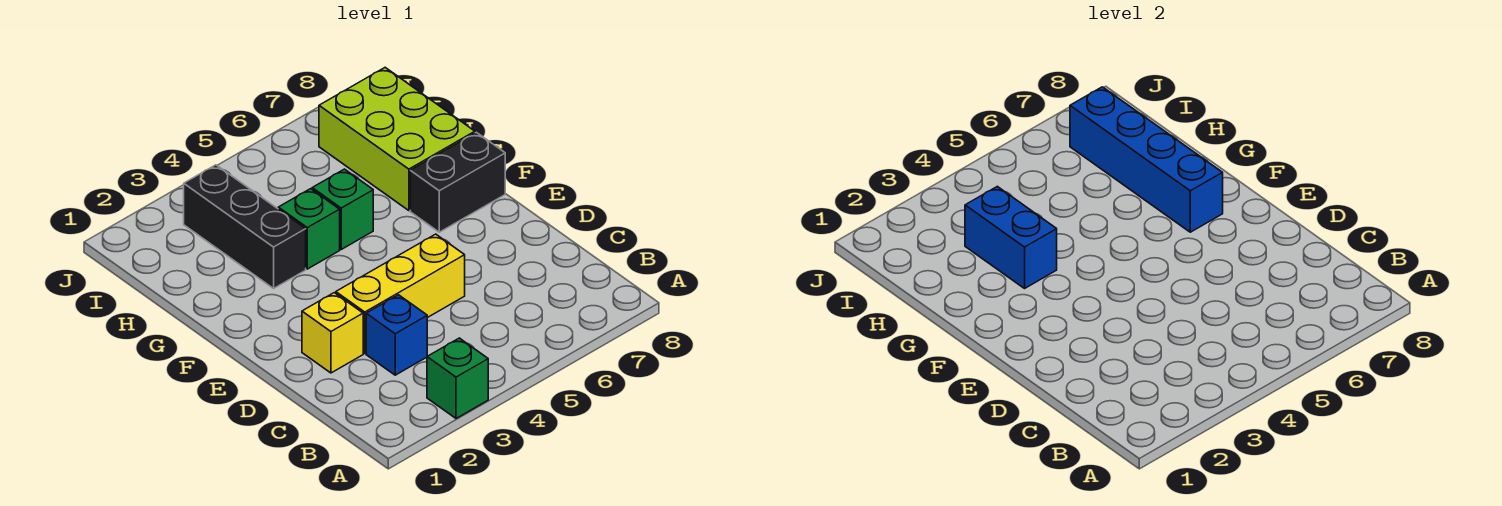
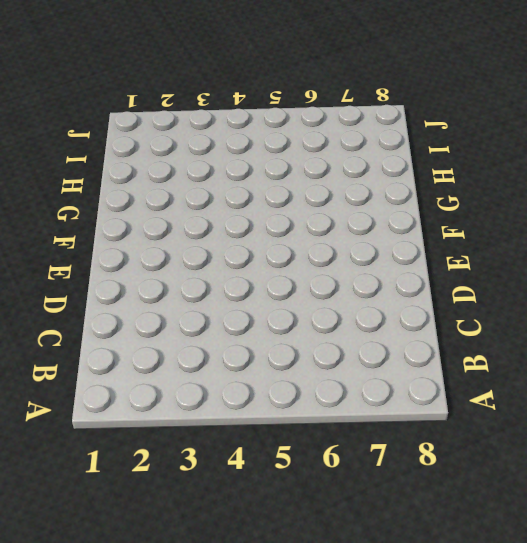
none -> green 1x1 brick [427,338,488,418]
none -> blue 1x1 brick [366,295,427,375]

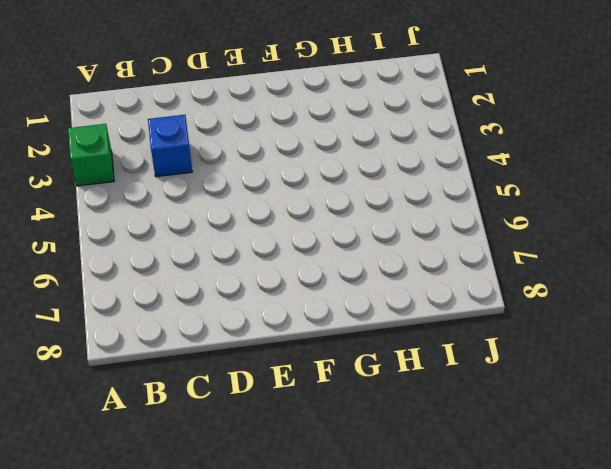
none -> yellow 1x1 brick [302,293,363,373]
none -> yellow 1x3 brick [336,234,465,353]

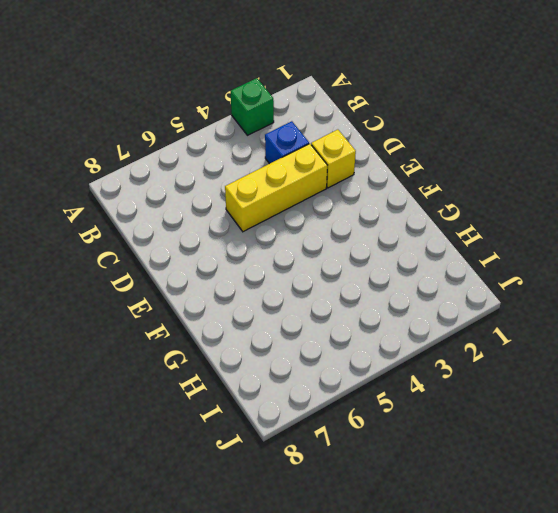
none -> black 1x2 brick [410,132,505,232]
none -> black 1x3 brick [184,165,306,288]

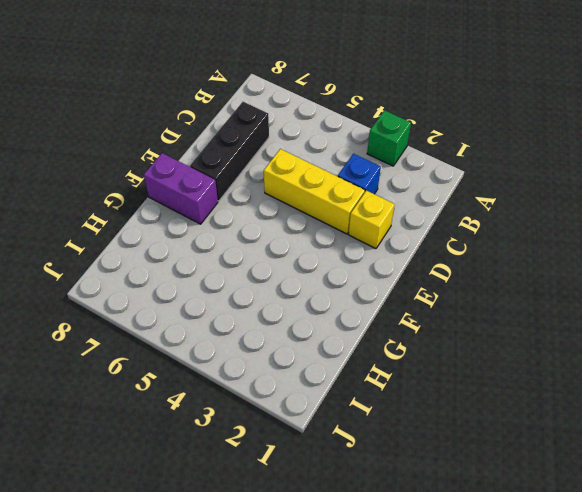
black 1x3 brick [190,102,269,201] -> black 1x3 brick moved to [184,165,306,288]
purple 1x2 brick [144,153,218,224] -> black 1x2 brick [410,132,505,232]
none -> green 1x1 brick [278,189,340,269]
none -> green 1x1 brick [312,169,373,249]

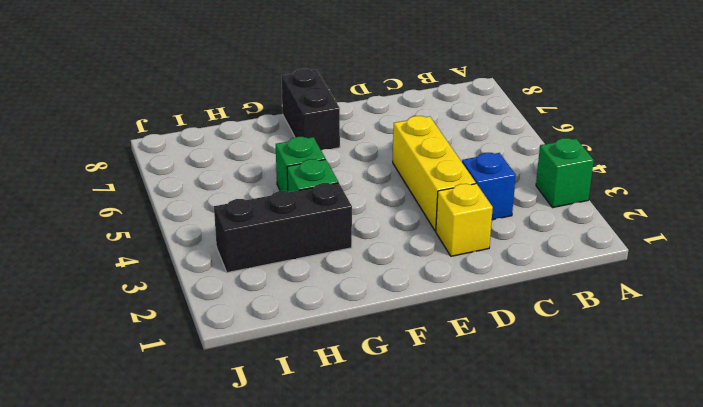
none -> lime 2x3 brick [319,68,475,211]
none -> blue 1x4 brick [1070,87,1223,232]

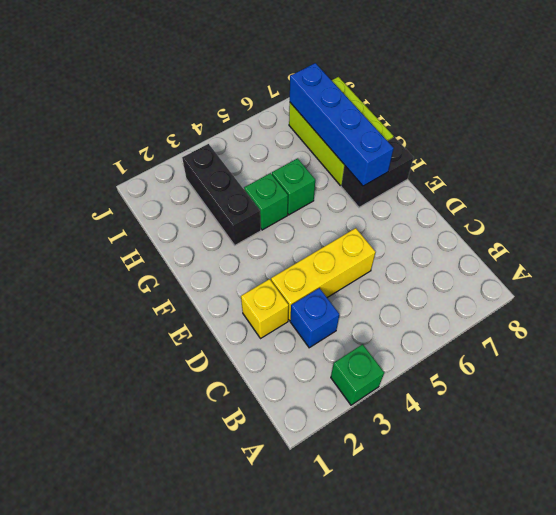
none -> blue 1x2 brick [965,186,1057,288]

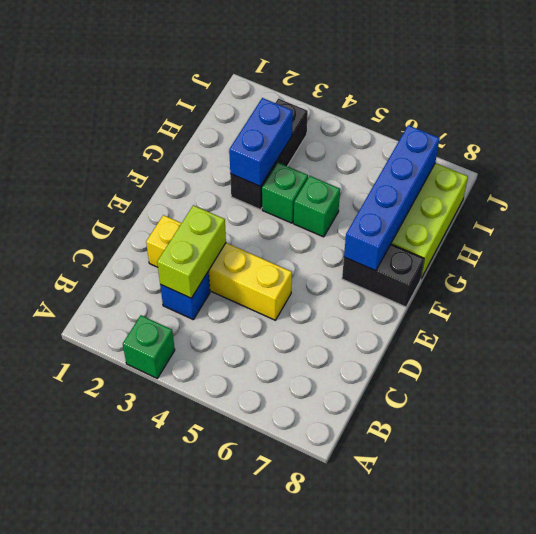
lime 1x2 brick [157,205,226,298] -> none

